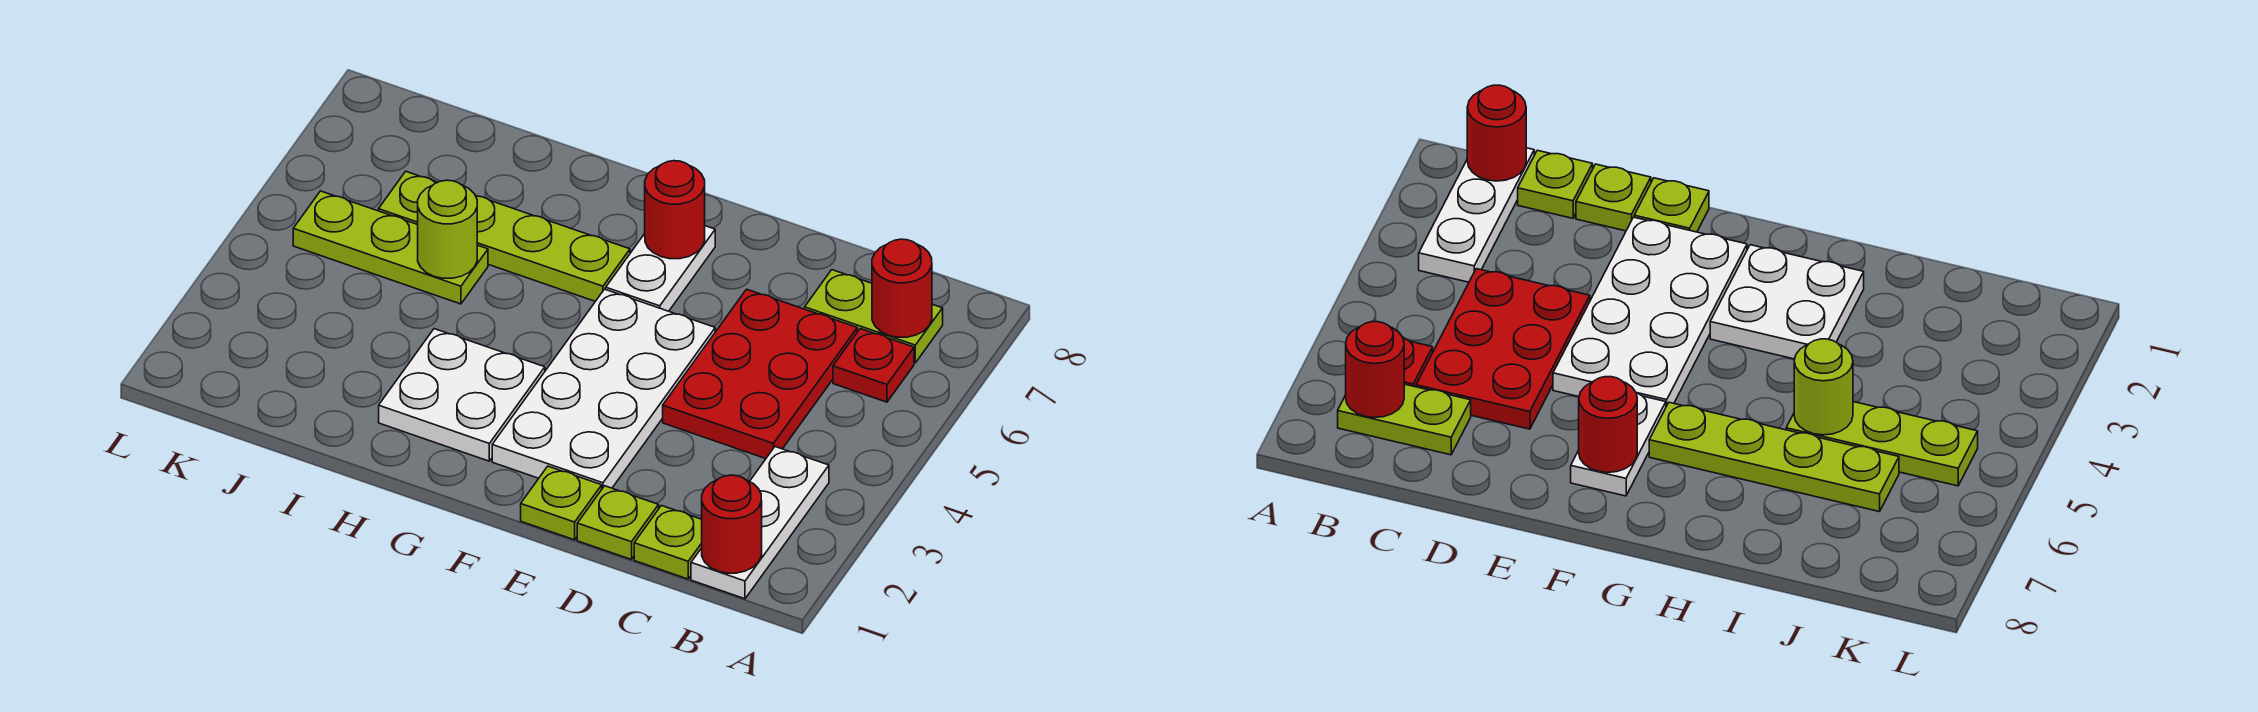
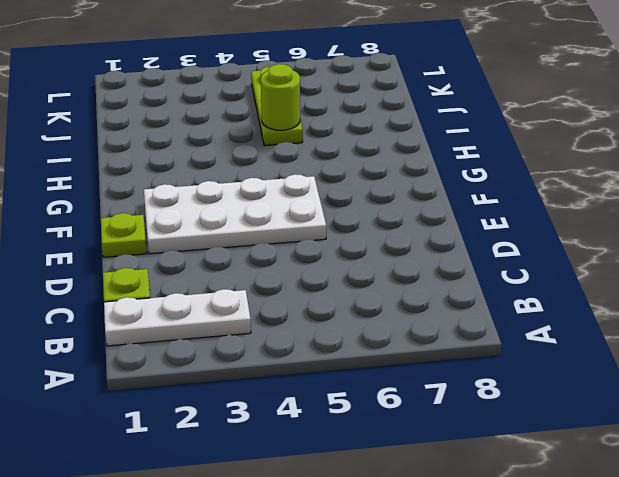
none -> red 1x1 plate [833,329,914,402]
none -> lime 1x2 plate [805,270,943,363]
none -> red 2x3 plate [663,289,857,459]

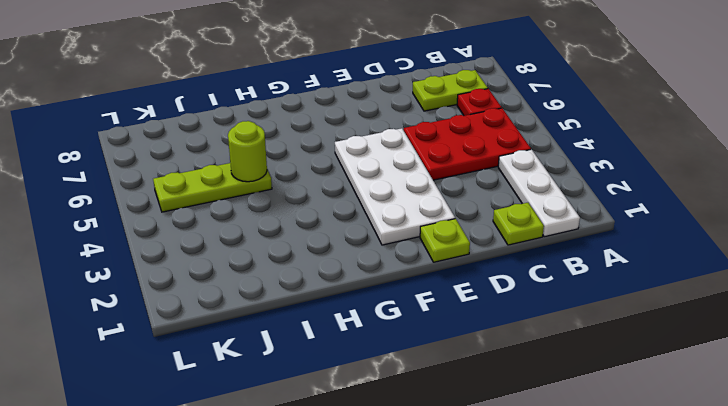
red 2x3 plate [404,108,531,180] -> red 2x3 plate turned to [663,289,857,459]
none -> lime 1x1 plate [577,486,659,560]
none -> white 1x2 plate [606,226,715,311]
none -> white 2x2 plate [379,329,545,461]

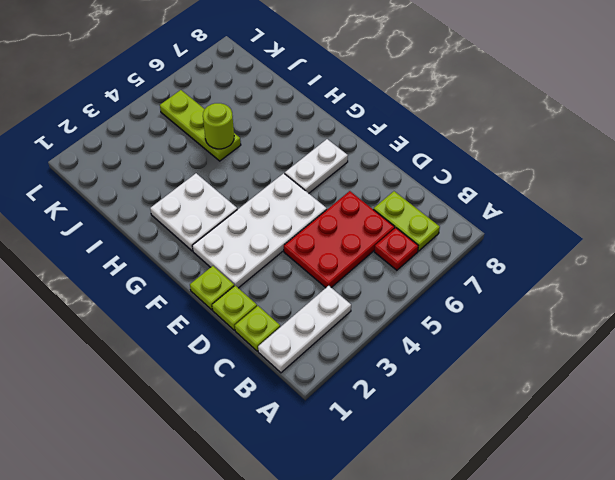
none -> lime 1x4 plate [379,171,630,301]
none -> red 1x1 round brick [702,475,762,573]
none -> red 1x1 round brick [872,239,932,337]

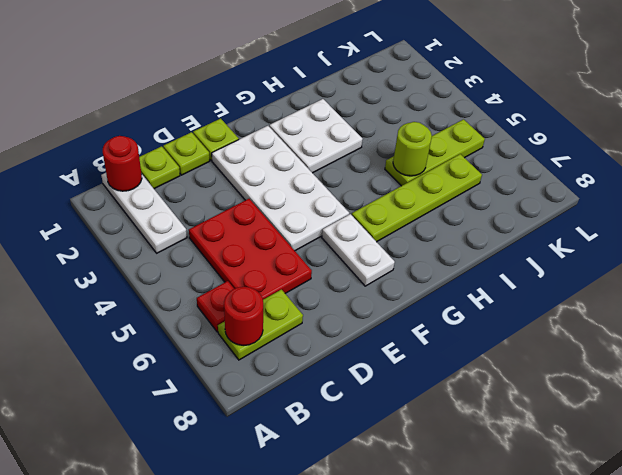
none -> red 1x1 round brick [645,161,705,259]

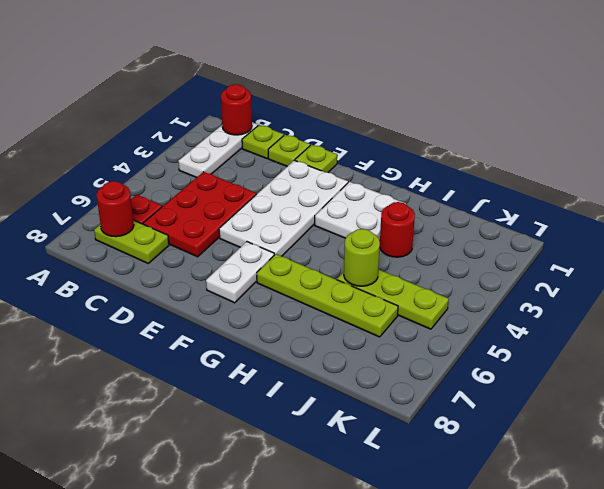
red 1x1 round brick [380,202,415,257] -> red 1x1 round brick moved to [645,161,705,259]

